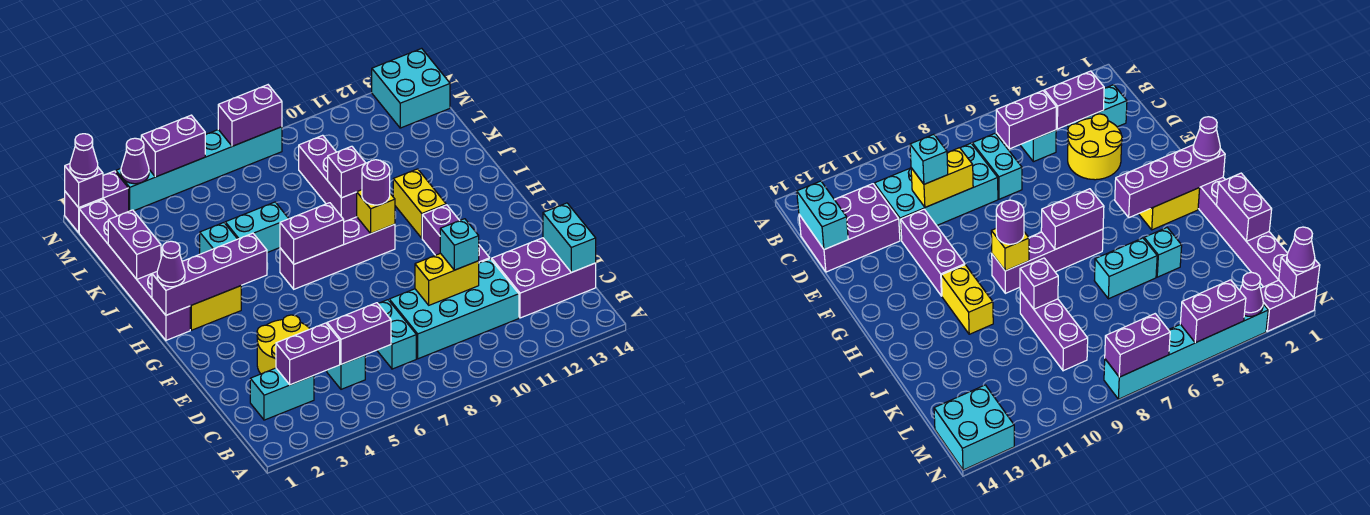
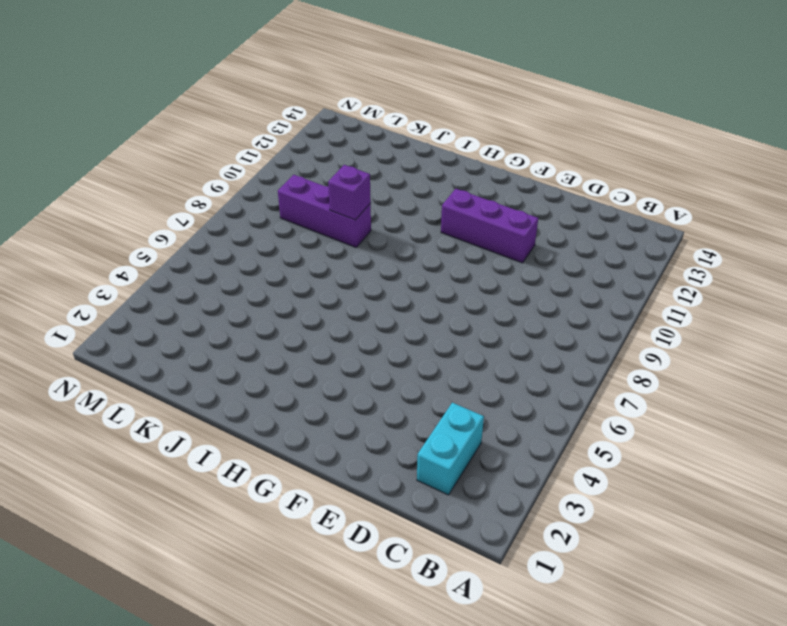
none -> cyan 1x1 brick [327,355,365,389]
none -> cyan 1x2 brick [377,300,416,369]
none -> cyan 2x4 brick [389,259,519,359]
none -> purple 2x3 brick [491,238,596,318]

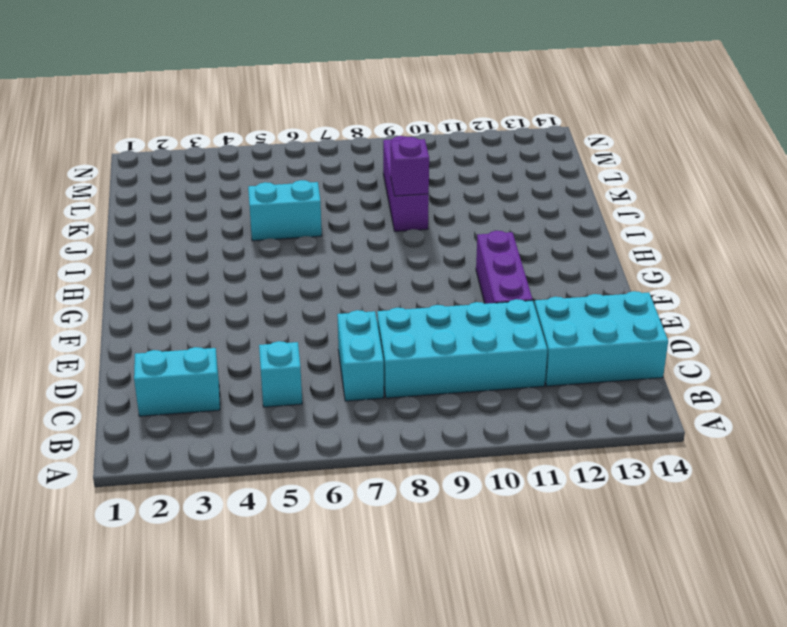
cyan 2x3 brick [534,291,668,386] -> purple 2x3 brick [491,238,596,318]
none -> yellow 2x2 round brick [257,315,310,374]
none -> purple 1x6 brick [79,199,190,340]
none -> yellow 1x2 brick [190,286,241,330]
none -> purple 1x4 brick [280,217,395,289]

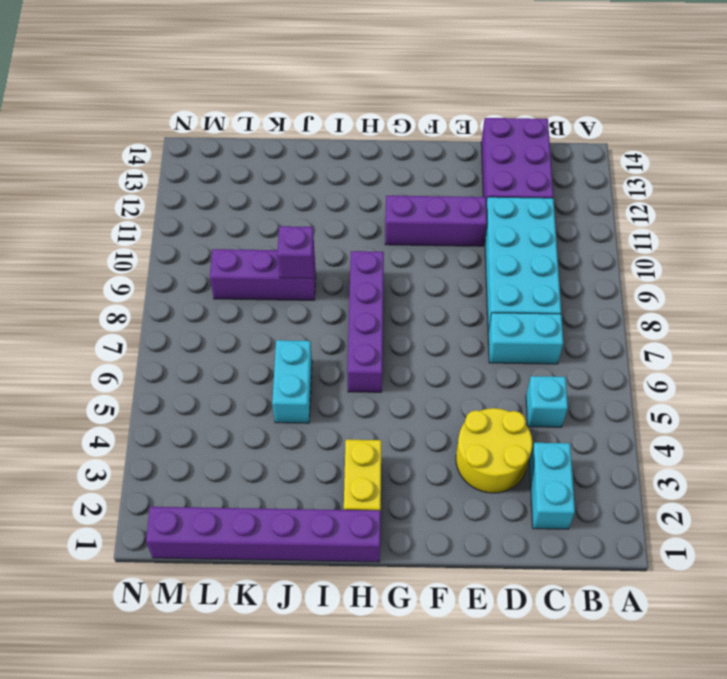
none -> yellow 1x2 brick [393,169,446,238]
none -> cyan 1x1 brick [200,223,237,254]
none -> cyan 2x2 brick [372,48,450,128]
none -> purple 1x2 brick [65,171,129,232]

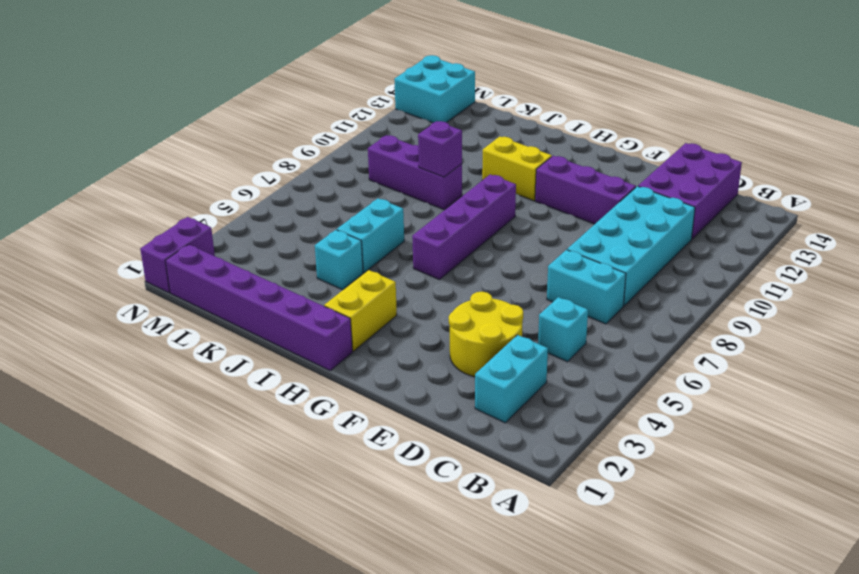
none -> cyan 1x6 brick [116,127,282,211]
none -> purple 1x2 brick [276,323,340,385]
none -> purple 1x2 brick [327,303,391,364]
none -> cyan 1x2 brick [543,203,596,272]

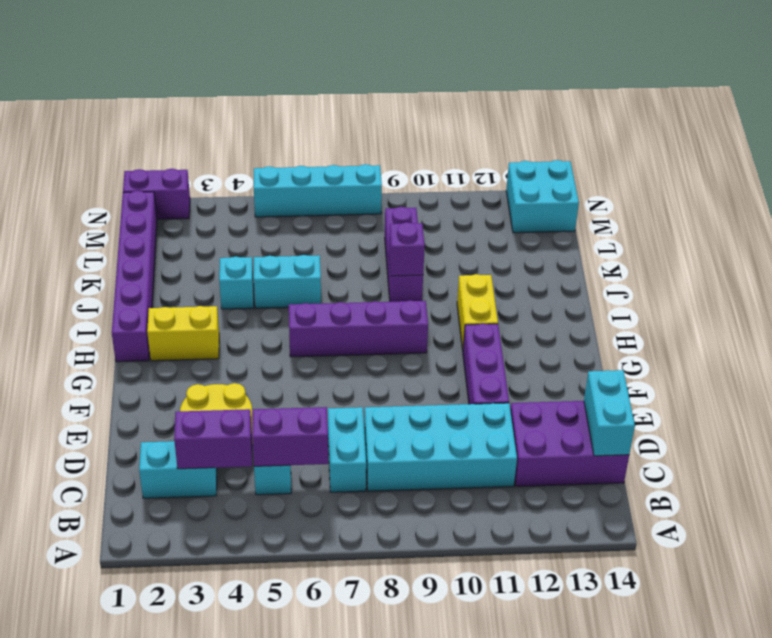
cyan 1x4 brick [254,164,382,217] -> cyan 1x6 brick [116,127,282,211]
none -> yellow 1x2 brick [415,253,479,305]
none -> purple 1x4 brick [152,233,267,315]
none -> purple 1x2 brick [280,203,344,264]
none -> yellow 1x1 brick [357,190,395,234]

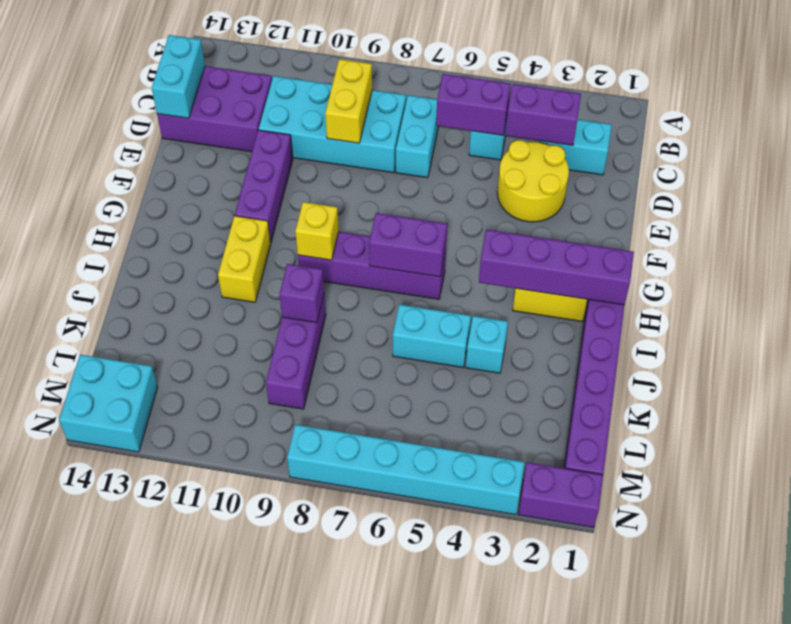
yellow 1x2 brick [325,59,372,143] -> yellow 1x2 brick turned to [415,253,479,305]
none -> purple 1x2 brick [108,210,161,279]
none -> purple 1x1 brick [65,164,103,208]
none -> purple 1x1 cone [121,138,149,184]
none -> purple 1x2 brick [141,115,205,177]

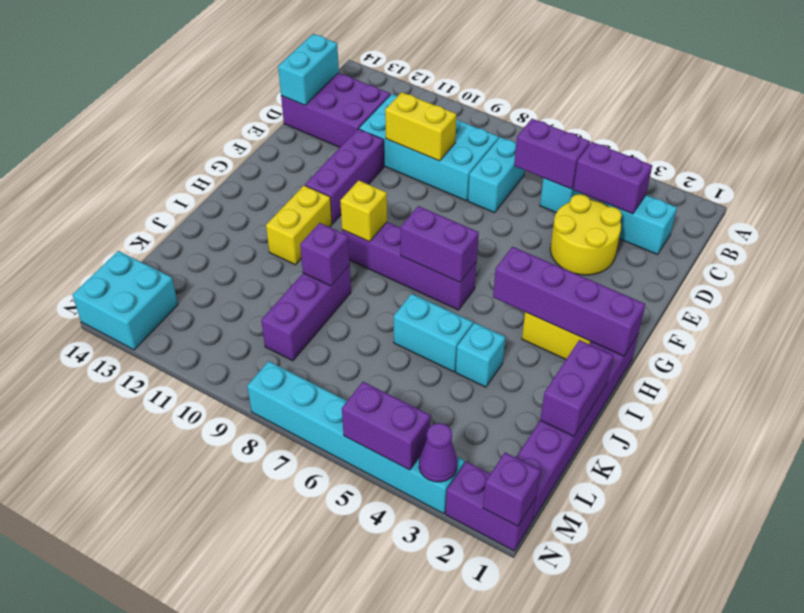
none -> purple 1x2 brick [218,85,282,146]
none -> cyan 1x1 brick [440,219,479,270]
none -> purple 1x1 cone [157,241,185,287]
none -> purple 1x1 round brick [362,160,390,205]

